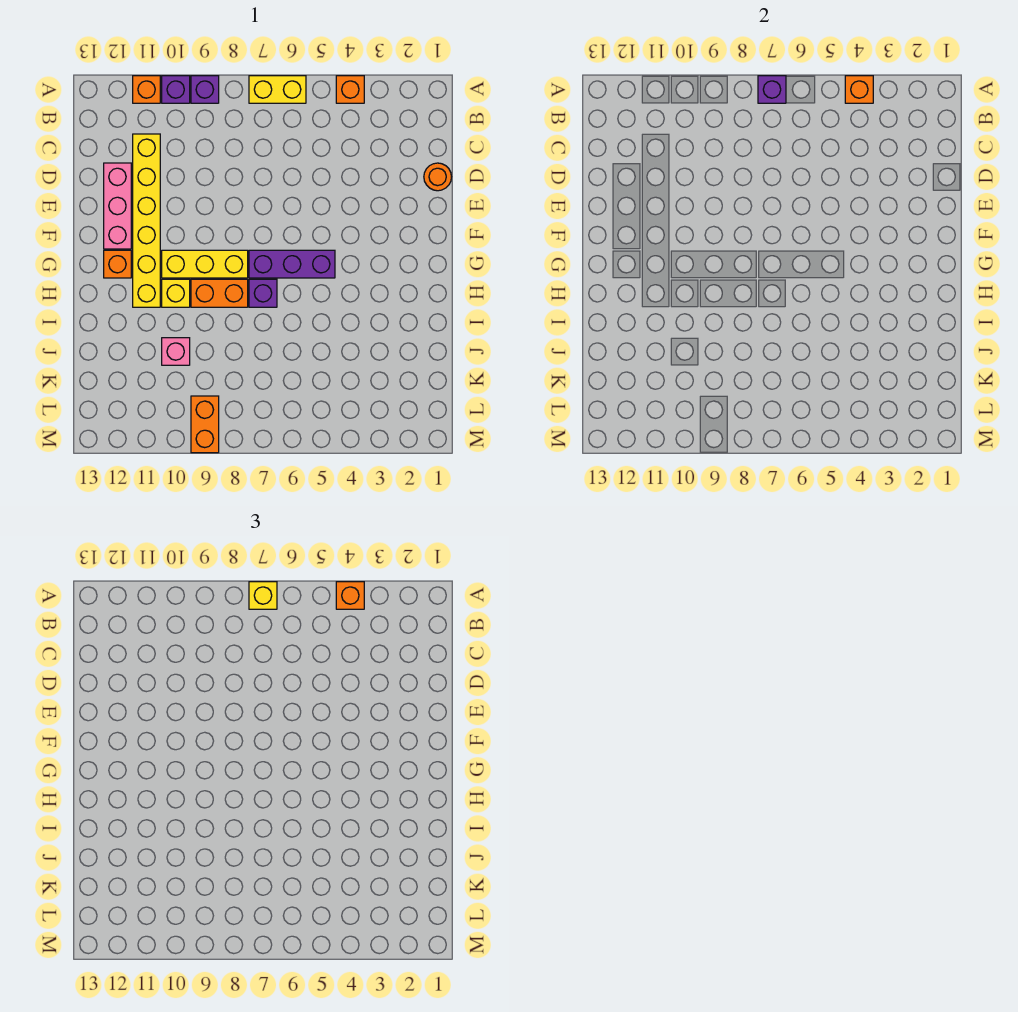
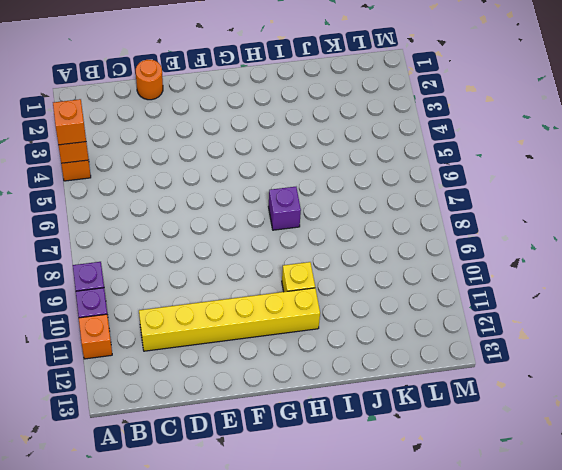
none -> yellow 1x2 brick [249,76,306,103]
none -> pink 1x3 brick [104,163,131,249]
none -> purple 1x3 brick [249,250,335,278]

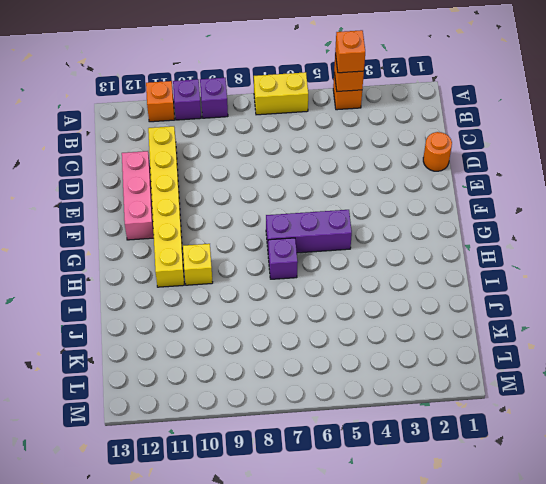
none -> yellow 1x3 brick [162,250,248,278]
none -> orange 1x1 brick [104,250,131,278]
none -> orange 1x2 brick [191,279,248,307]

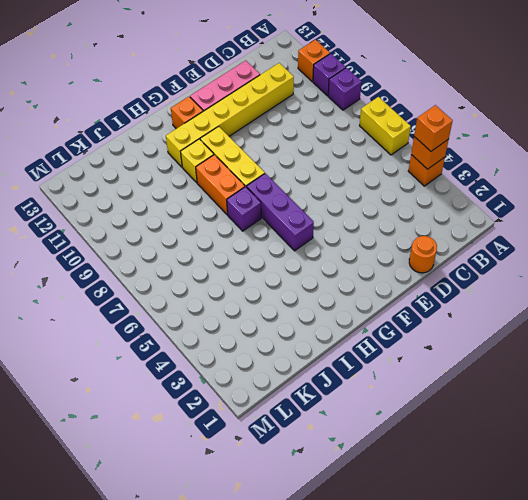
none -> pink 1x1 brick [162,338,190,365]
none -> orange 1x2 brick [191,396,219,453]
none -> purple 1x1 brick [758,76,786,103]

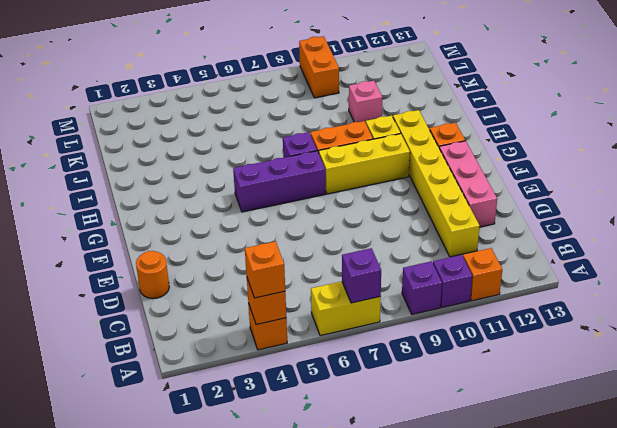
none -> yellow 1x1 brick [249,582,277,609]

